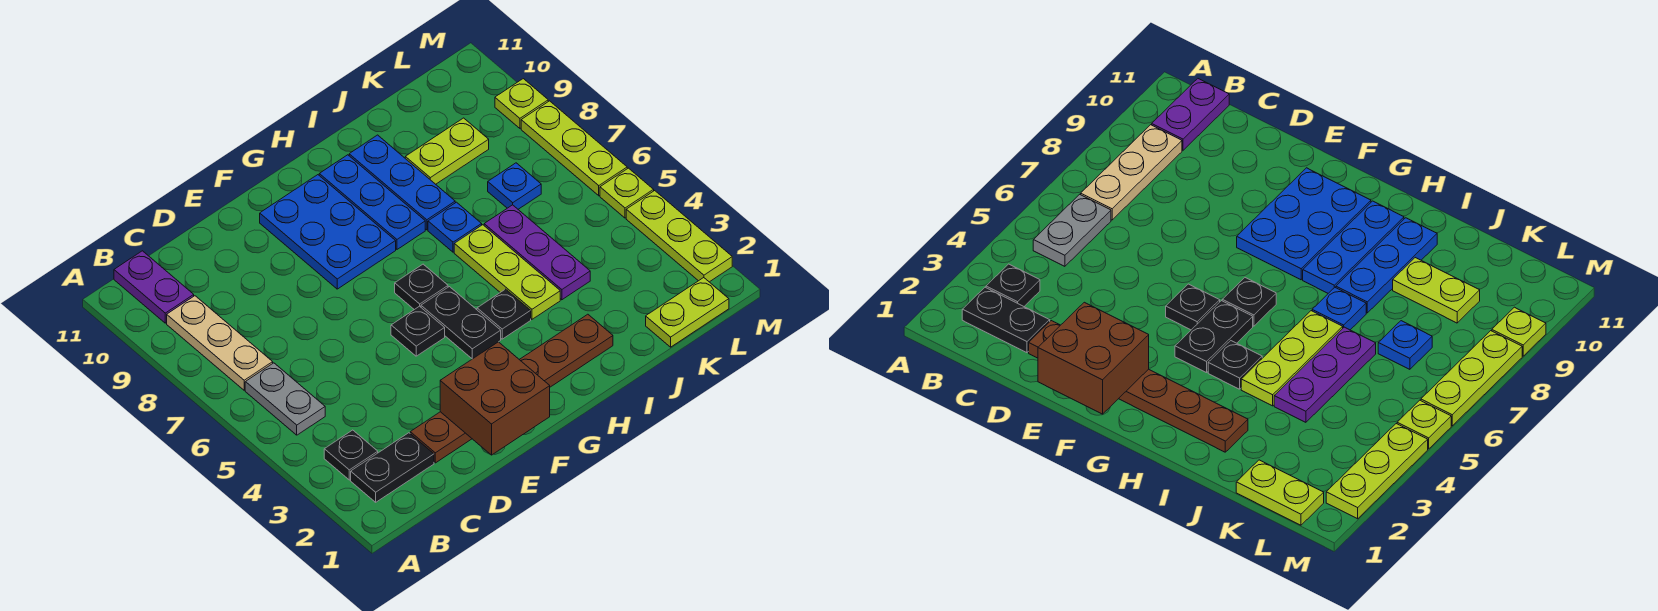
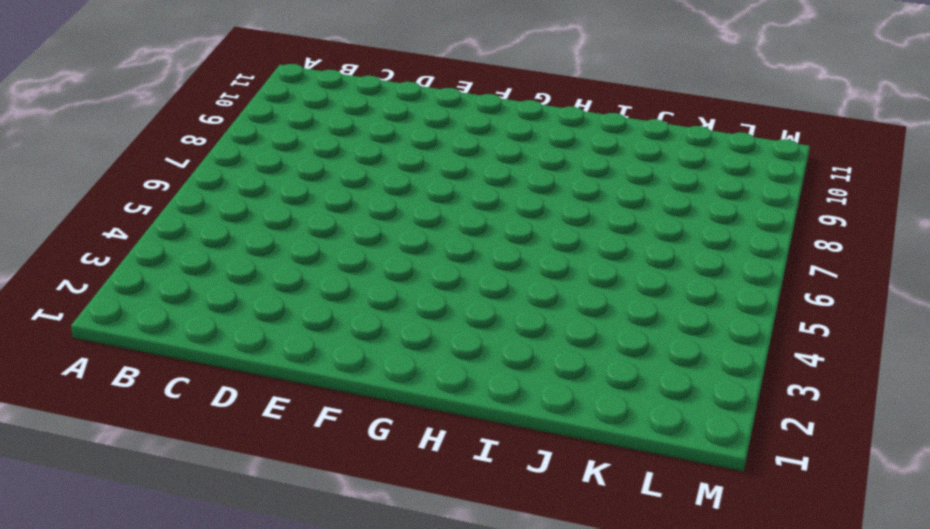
none -> black 1x2 plate [351,433,434,502]
none -> black 1x1 plate [324,430,378,480]
none -> grey 1x2 plate [245,363,325,435]

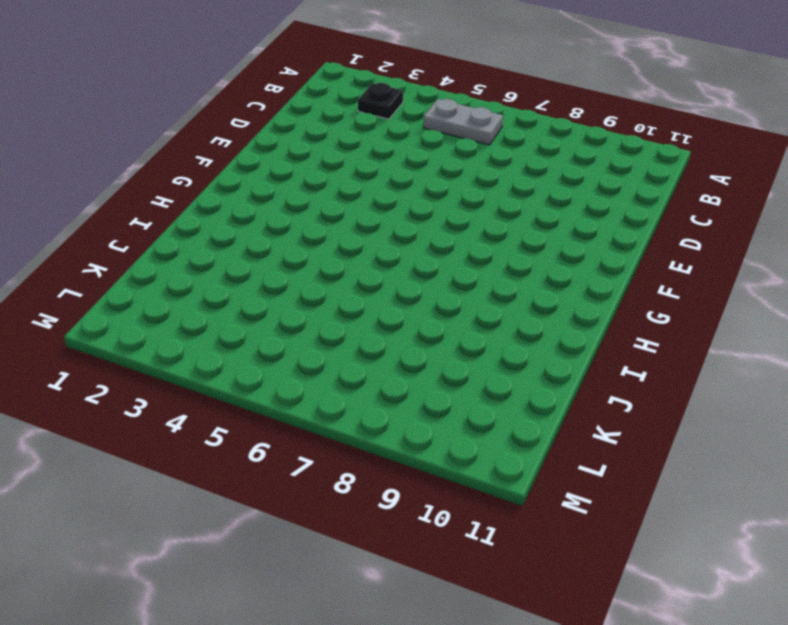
none -> black 1x2 plate [351,433,434,502]
none -> tan 1x3 plate [167,296,273,390]
none -> purple 1x2 plate [114,251,194,323]

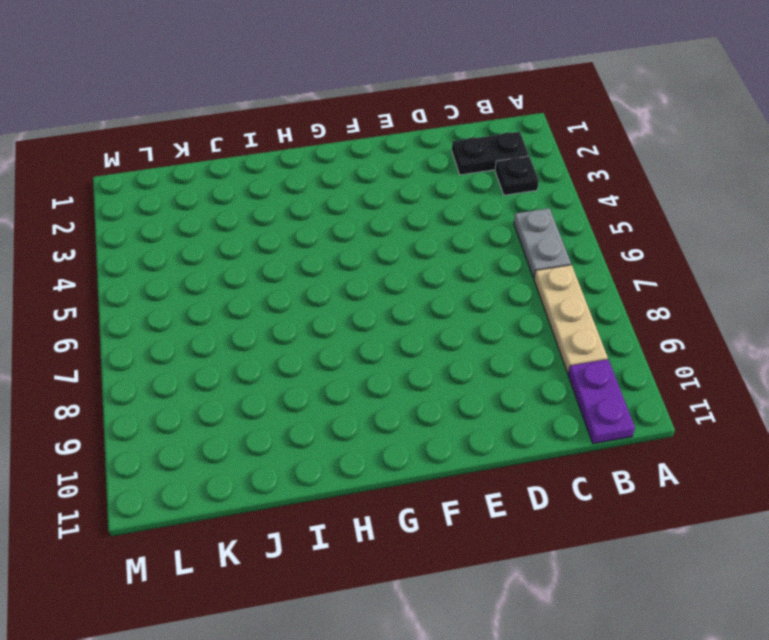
none -> brown 1x6 plate [410,314,613,463]
none -> black 1x1 plate [391,306,445,356]
none -> blue 2x3 plate [260,175,396,289]

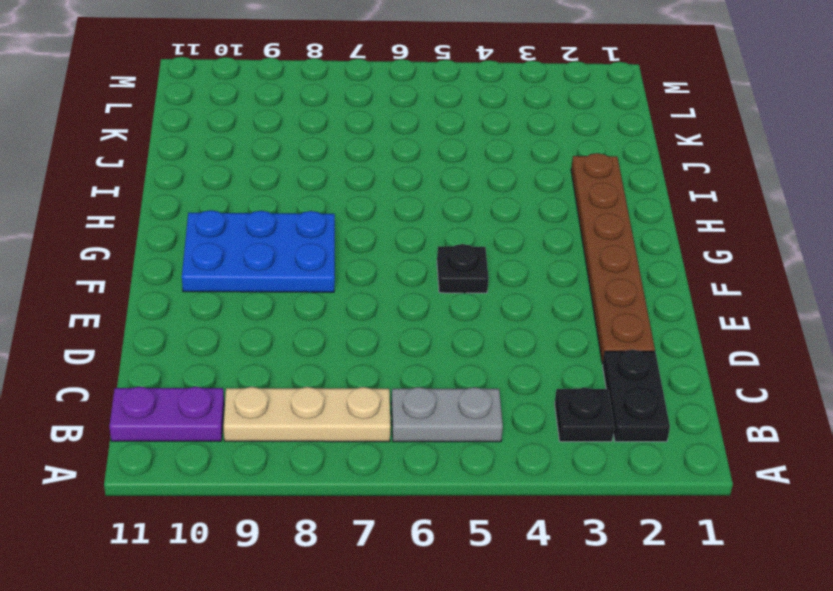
none -> black 1x2 plate [421,287,501,359]
none -> black 1x1 plate [395,264,448,310]
none -> black 1x1 plate [477,289,531,339]

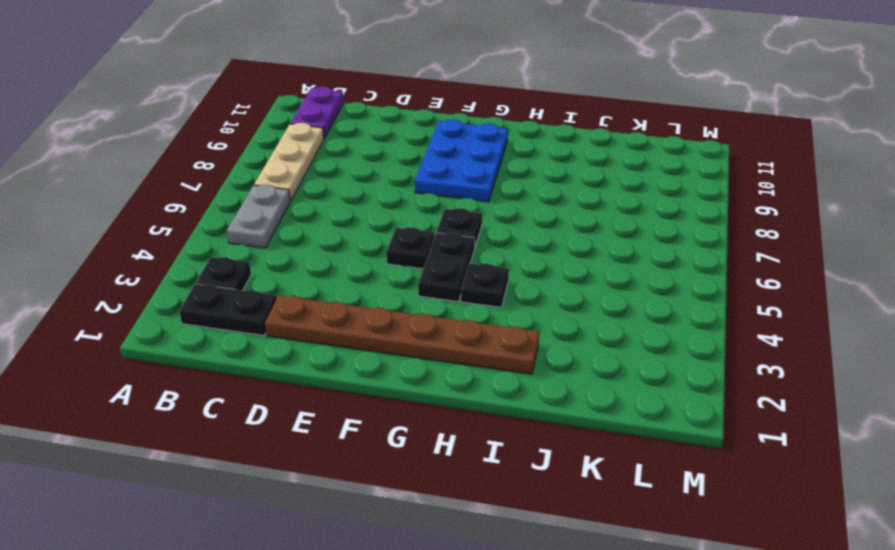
none -> blue 1x3 plate [319,155,425,249]
none -> lime 1x3 plate [454,225,560,319]
none -> blue 1x1 plate [428,202,482,252]

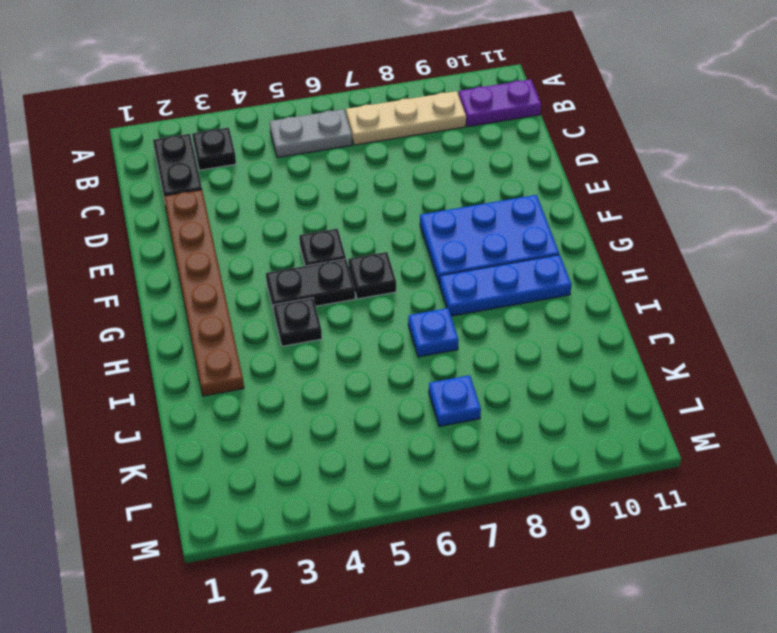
none -> lime 1x3 plate [454,225,560,319]
none -> blue 1x3 plate [349,135,455,230]
none -> purple 1x3 plate [484,205,590,300]

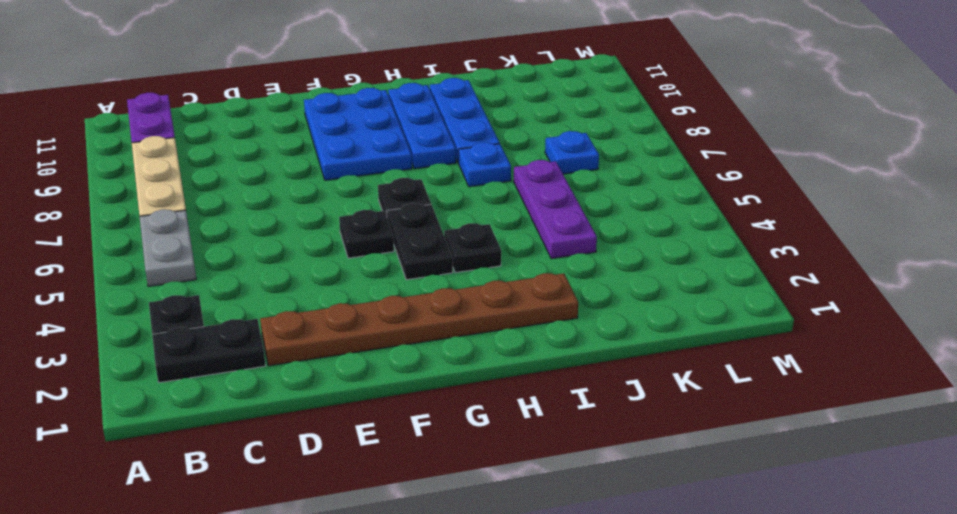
none -> lime 1x3 plate [454,225,560,319]
none -> lime 1x2 plate [405,118,489,184]
none -> lime 1x2 plate [646,278,729,347]

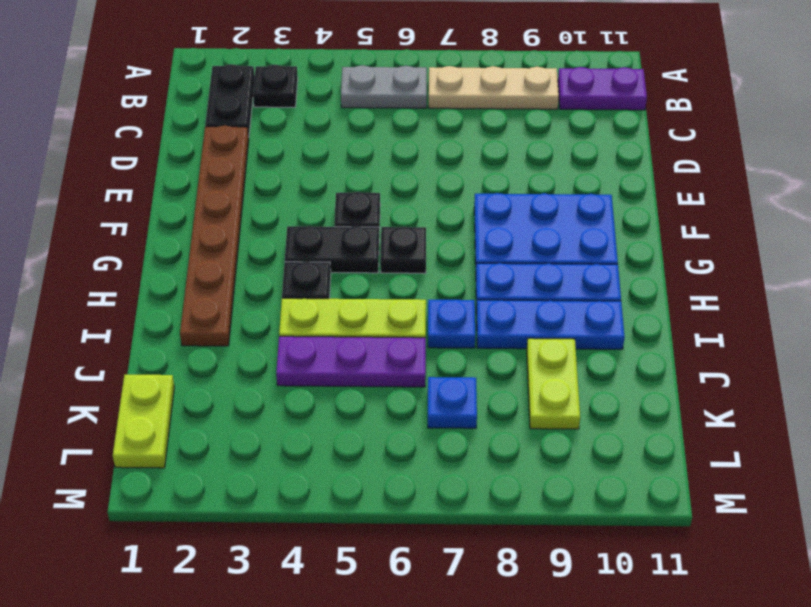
none -> lime 1x3 plate [626,191,732,282]
none -> lime 1x1 plate [600,168,654,218]
none -> lime 1x3 plate [521,101,627,196]

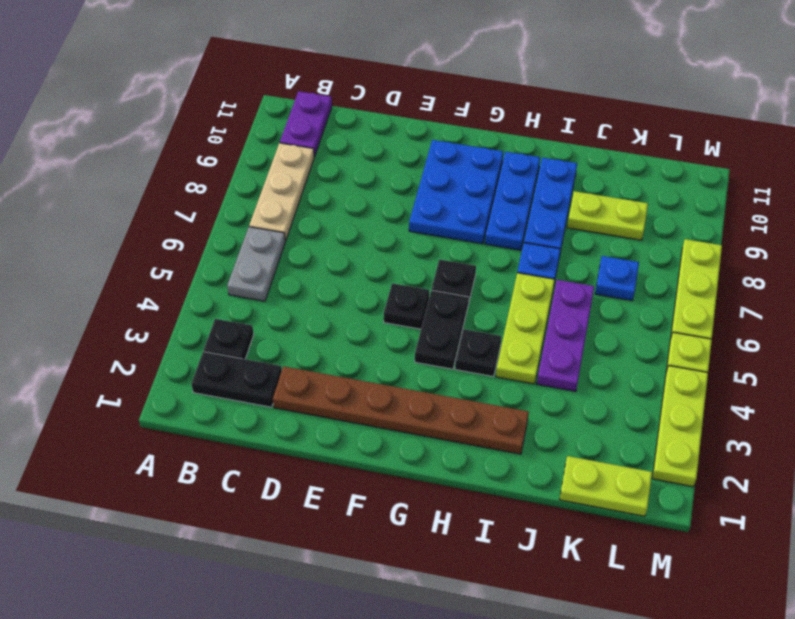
none -> lime 1x1 plate [495,79,548,128]
none -> brown 2x2 brick [440,342,550,455]

